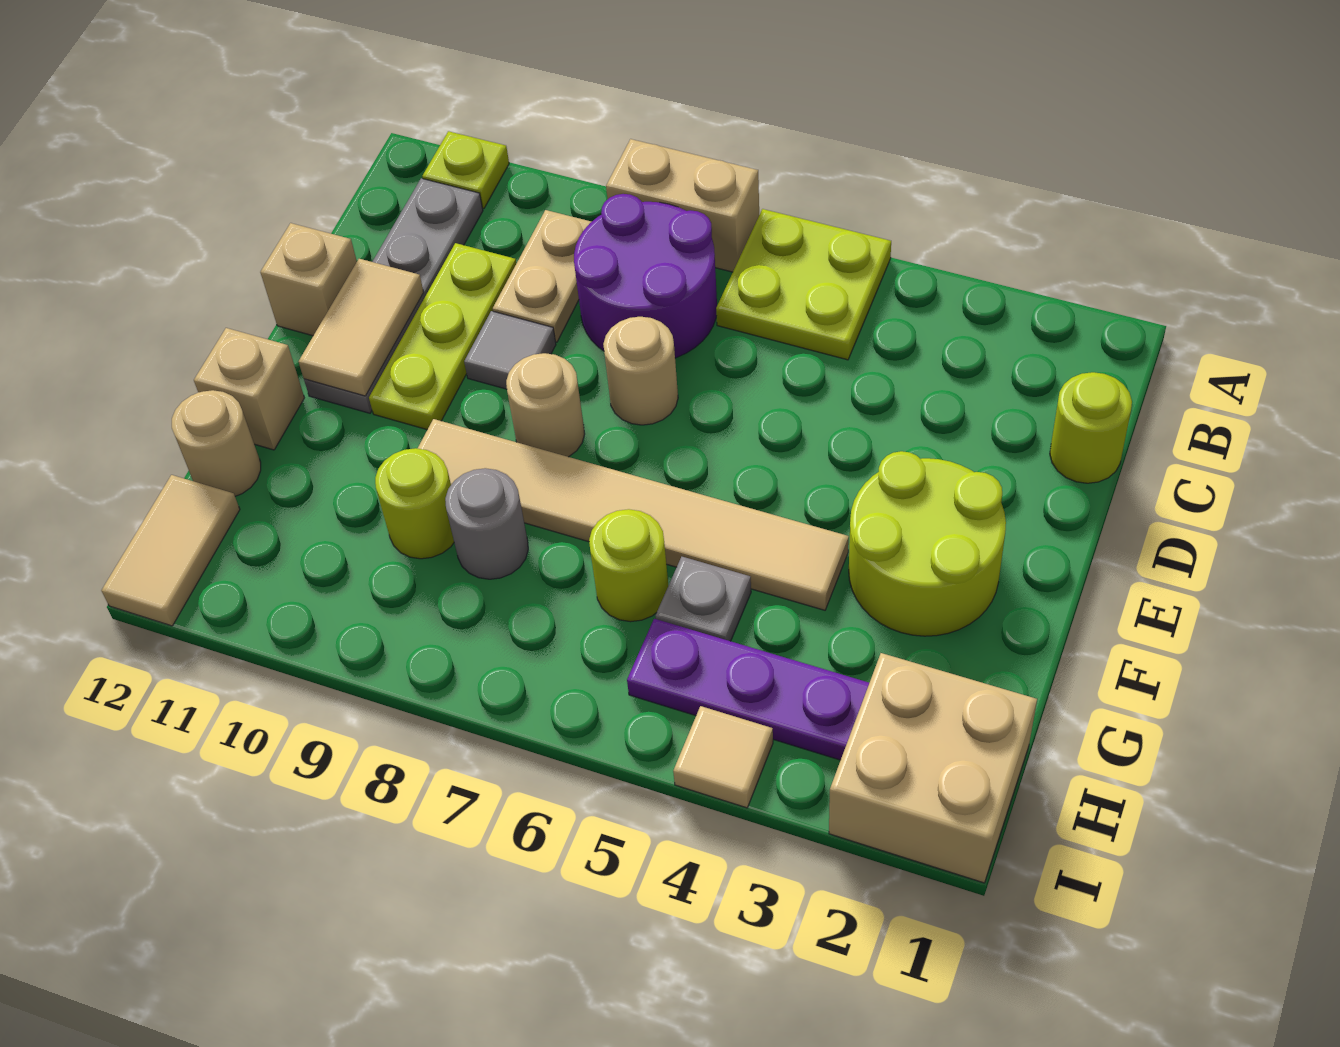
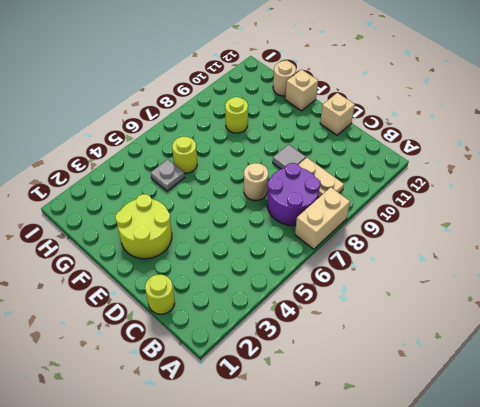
none -> lime 2x2 plate [716,209,891,360]
none -> lime 1x1 plate [422,131,509,208]
none -> grey 1x4 plate [304,178,483,413]

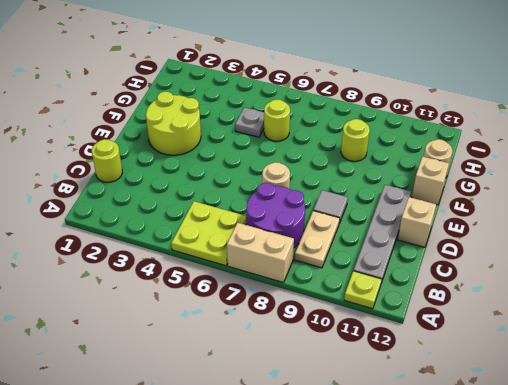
none -> lime 1x3 plate [369,243,516,430]
none -> tan 1x1 round brick [506,353,585,457]
none -> tan 1x6 tile [417,419,849,610]

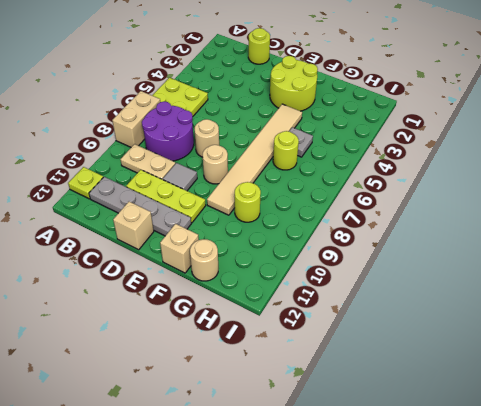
none -> grey 1x1 round brick [445,468,528,579]
none -> tan 2x2 brick [829,653,1037,883]
none -> purple 1x3 plate [627,619,869,760]

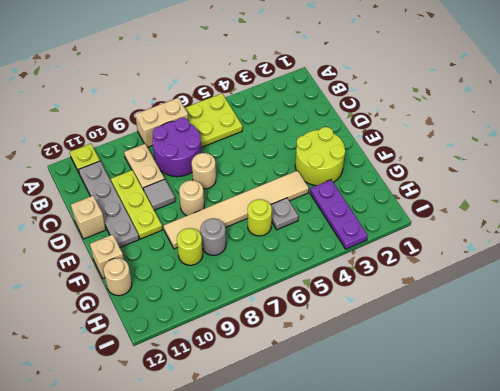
purple 1x3 plate [310,180,368,249] -> purple 1x3 plate turned to [627,619,869,760]
none -> lime 1x1 round brick [1050,372,1132,483]
none -> tan 2x2 brick [829,653,1037,883]
none -> tan 1x2 tile [101,475,240,626]

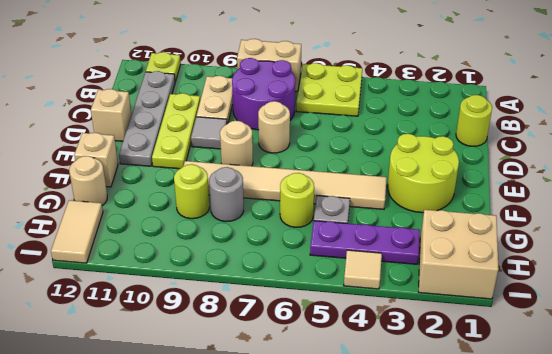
none -> tan 1x2 tile [299,259,424,396]

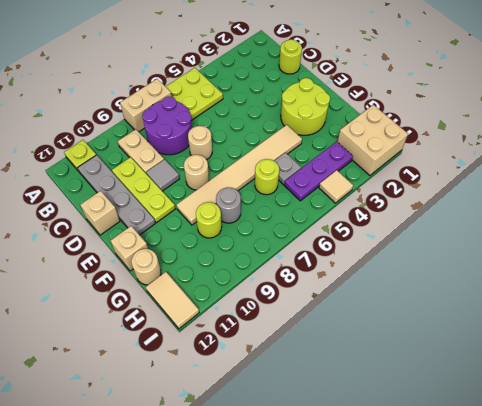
none -> tan 1x2 tile [299,259,424,396]

